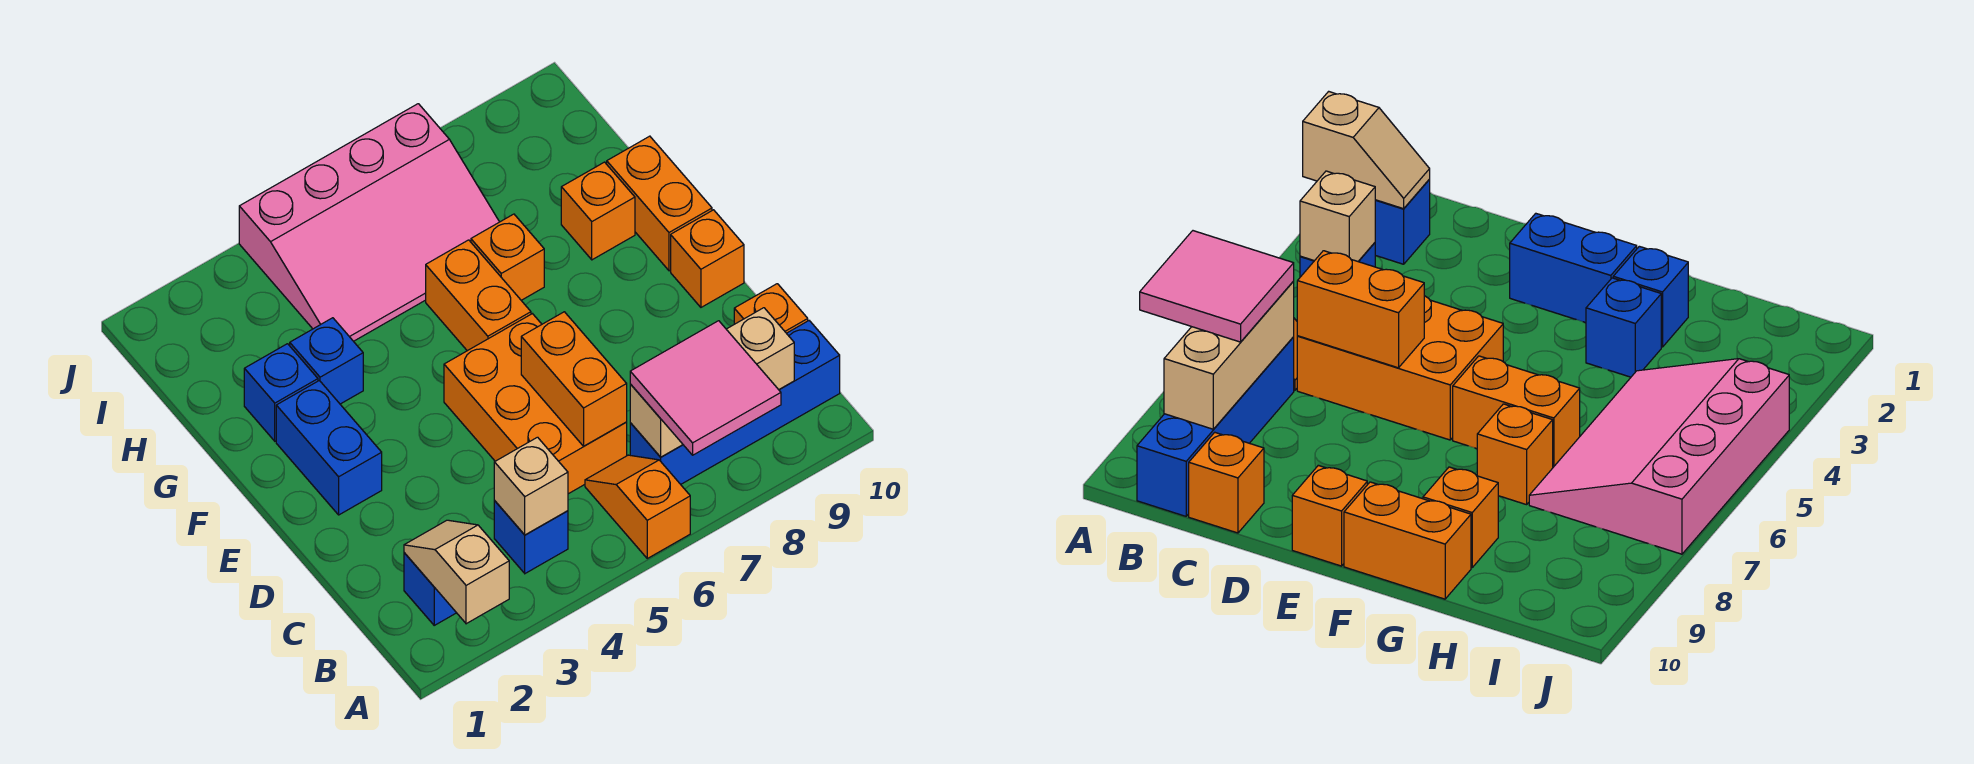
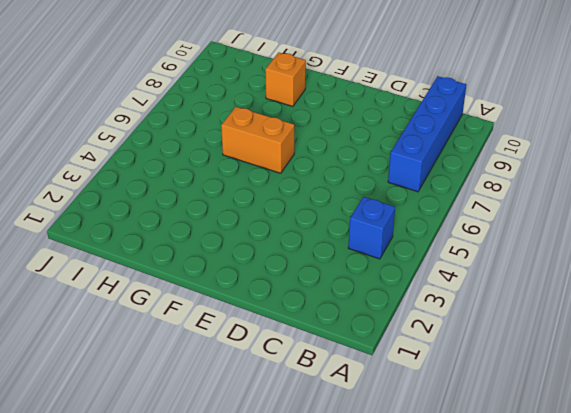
none -> orange 1x2 slope [585,455,690,558]
none -> blue 1x1 brick [404,553,456,625]
none -> orange 2x3 brick [444,314,627,494]

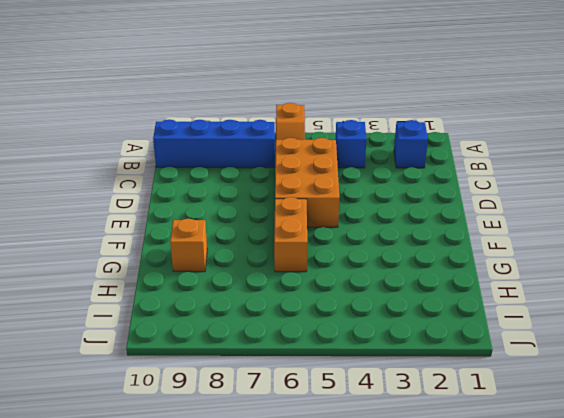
none -> orange 1x1 brick [734,284,808,333]
none -> blue 1x2 brick [276,381,382,515]
none -> orange 1x1 brick [671,210,744,307]

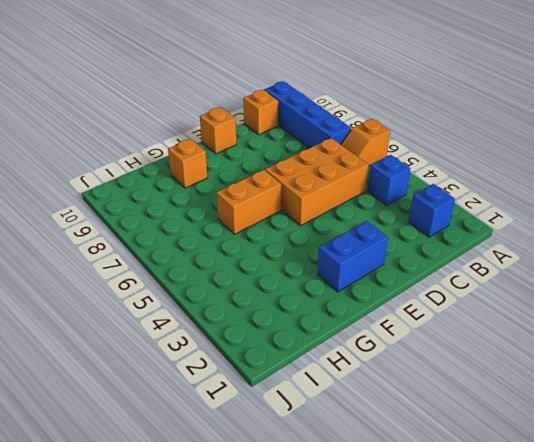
none -> orange 1x2 brick [607,136,712,271]
none -> blue 1x1 brick [244,344,318,441]
none -> blue 1x1 brick [290,318,363,404]

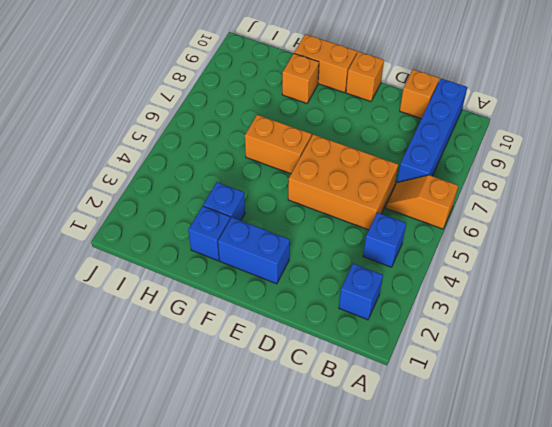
none -> orange 1x1 brick [471,214,544,300]
none -> pink 3x4 slope [239,104,499,341]
none -> tan 1x2 slope [404,520,509,624]

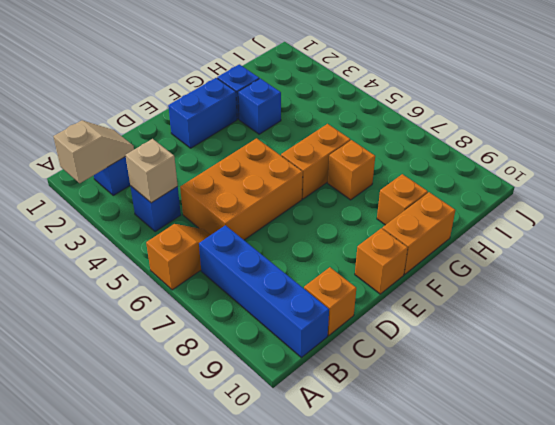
none -> pink 3x4 slope [239,104,499,341]
none -> tan 1x3 brick [630,308,794,457]
none -> orange 1x2 brick [521,312,627,446]

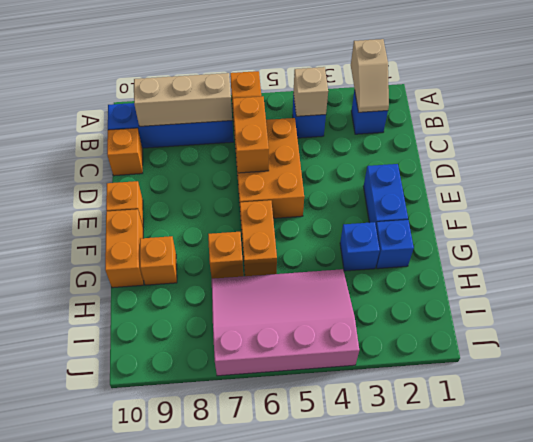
none -> pink 2x2 tile [630,321,781,455]

